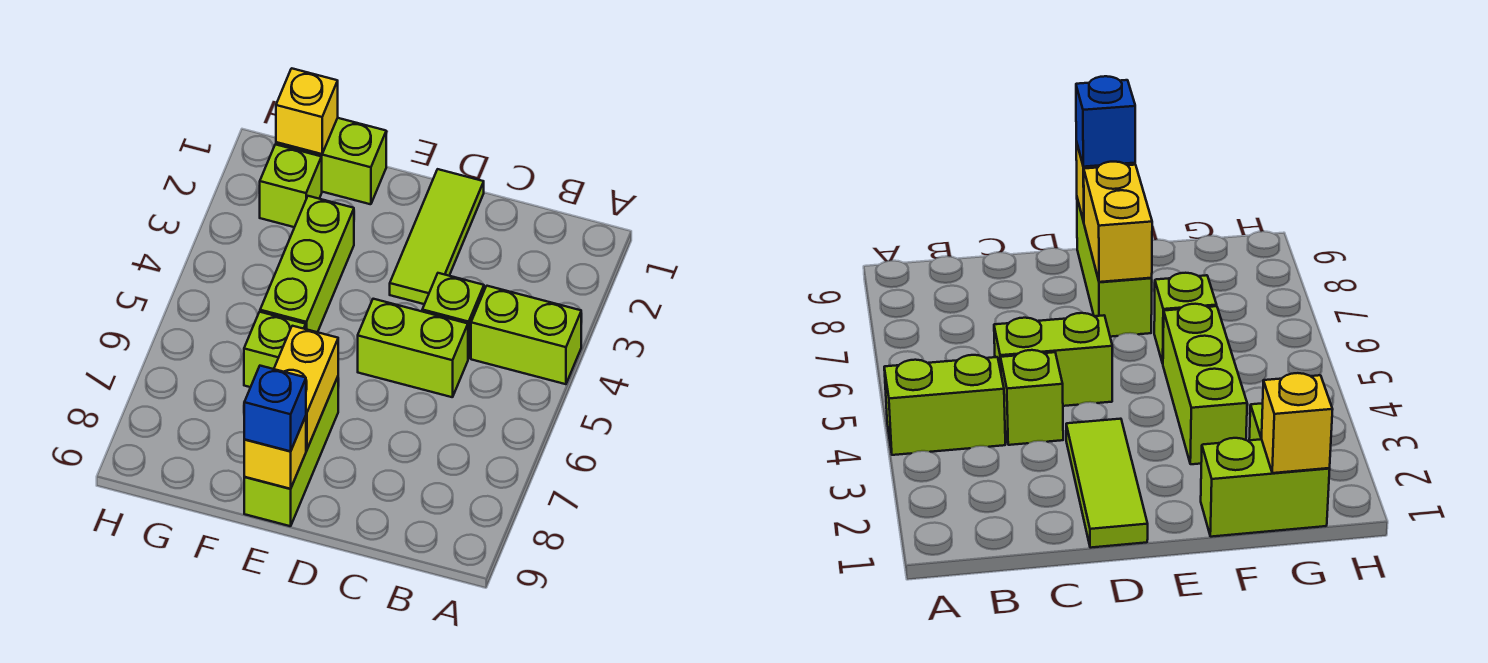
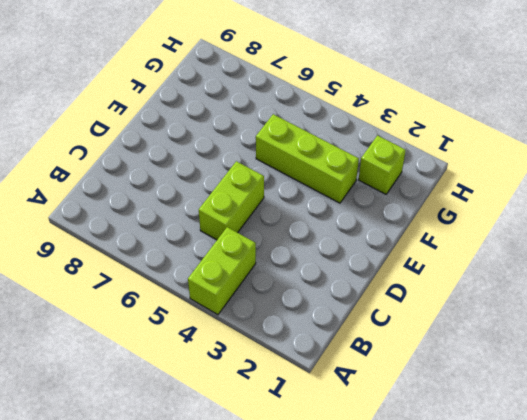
none -> lime 1x1 brick [422,273,484,359]
none -> lime 1x3 tile [390,169,484,304]
none -> lime 1x3 brick [244,377,338,526]

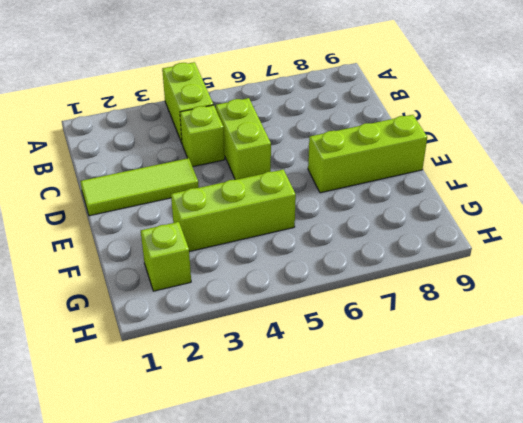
none -> lime 1x2 brick [276,118,386,204]
none -> lime 1x1 brick [244,312,306,387]
none -> yellow 1x2 brick [274,326,338,450]

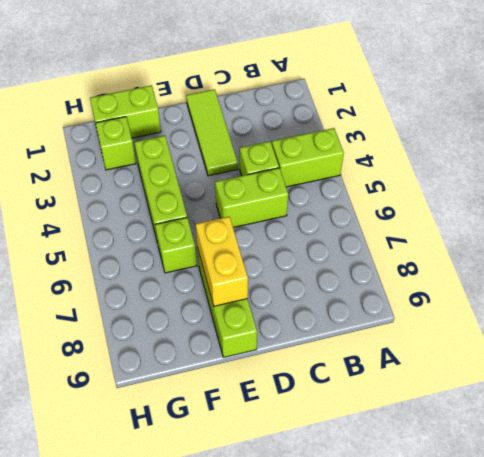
none -> yellow 1x1 brick [244,416,306,489]
none -> yellow 1x1 brick [276,68,338,154]
none -> blue 1x1 brick [244,366,306,451]

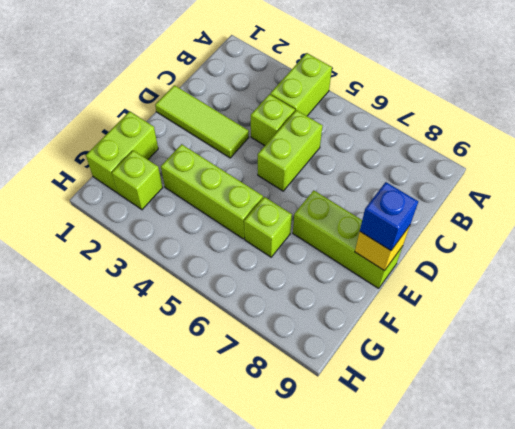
none -> yellow 1x2 brick [274,326,338,450]
none -> yellow 1x1 brick [276,68,338,154]

